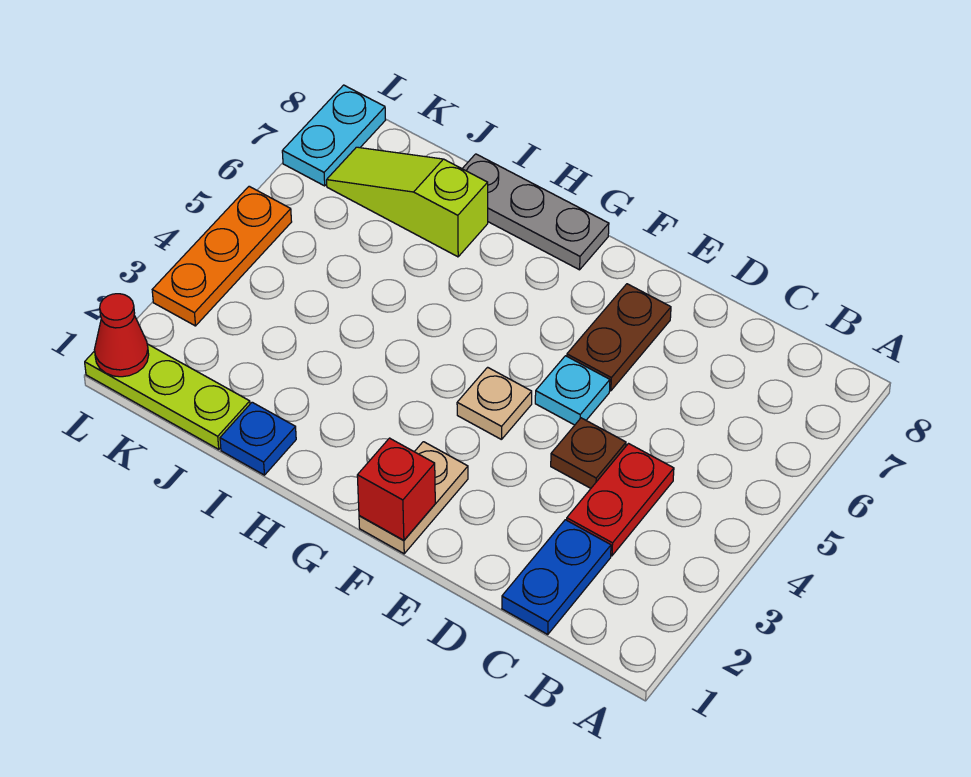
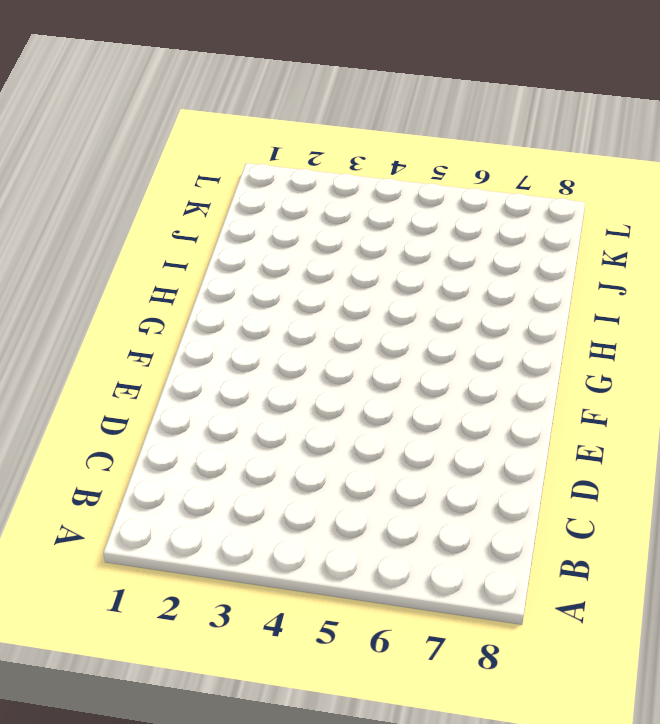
none -> blue 1x2 plate [502,520,611,634]
none -> red 1x2 plate [567,444,674,556]
none -> brown 1x1 plate [551,418,626,488]

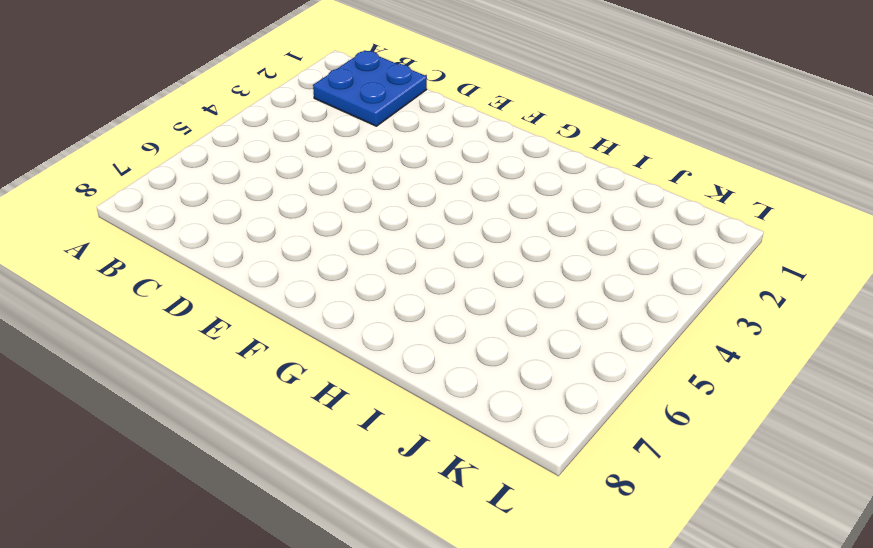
blue 2x2 plate [313,50,427,126] -> blue 1x2 plate [502,520,611,634]
none -> red 1x2 plate [567,444,674,556]
none -> brown 1x1 plate [551,418,626,488]
none -> cyan 1x1 plate [535,356,610,425]

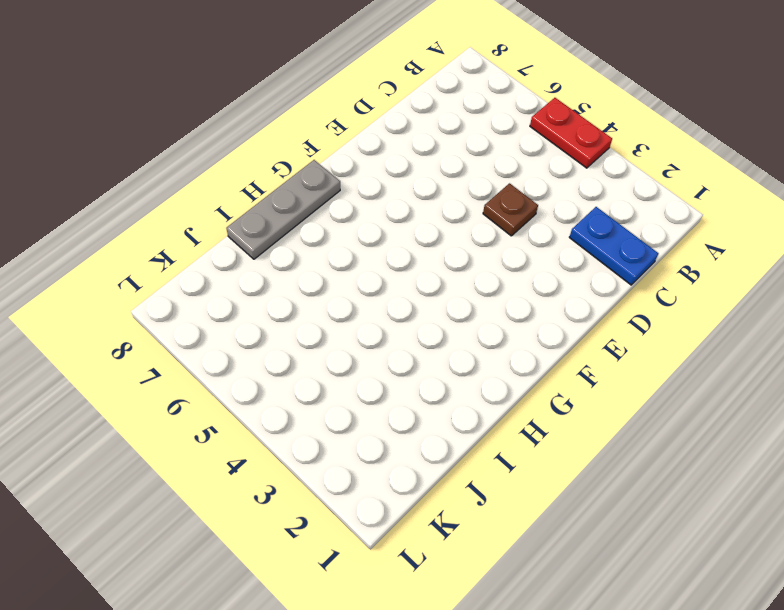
red 1x2 plate [530,98,612,168] -> red 1x2 plate moved to [567,444,674,556]
none -> cyan 1x1 plate [535,356,610,425]
none -> brown 1x2 plate [567,284,671,391]
none -> tan 1x2 plate [359,442,468,554]

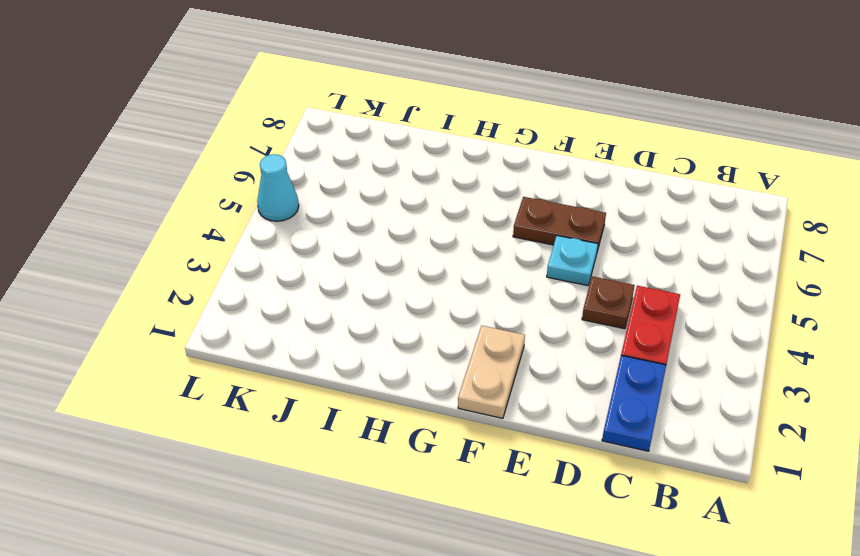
brown 1x2 plate [513,197,606,251] -> brown 1x2 plate turned to [567,284,671,391]
cyan 1x1 cone [257,154,299,221] -> orange 1x3 plate [152,186,292,326]
none -> tan 1x1 plate [457,367,532,440]
none -> grey 1x3 plate [462,154,609,270]
none -> blue 1x1 plate [220,402,296,475]

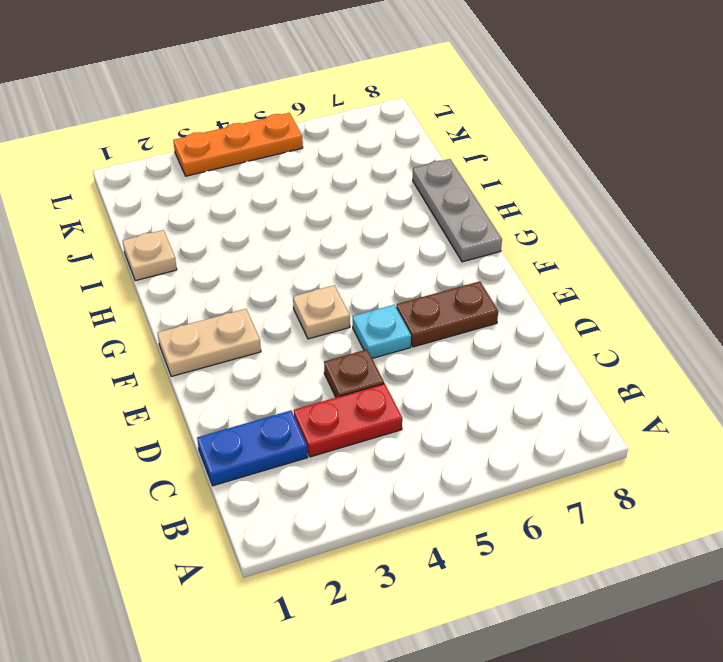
tan 1x1 plate [123,230,177,281] -> blue 1x1 plate [220,402,296,475]
none -> lime 1x3 slope [327,147,488,257]
none -> lime 1x3 plate [85,344,250,449]
none -> cyan 1x2 plate [282,85,385,186]

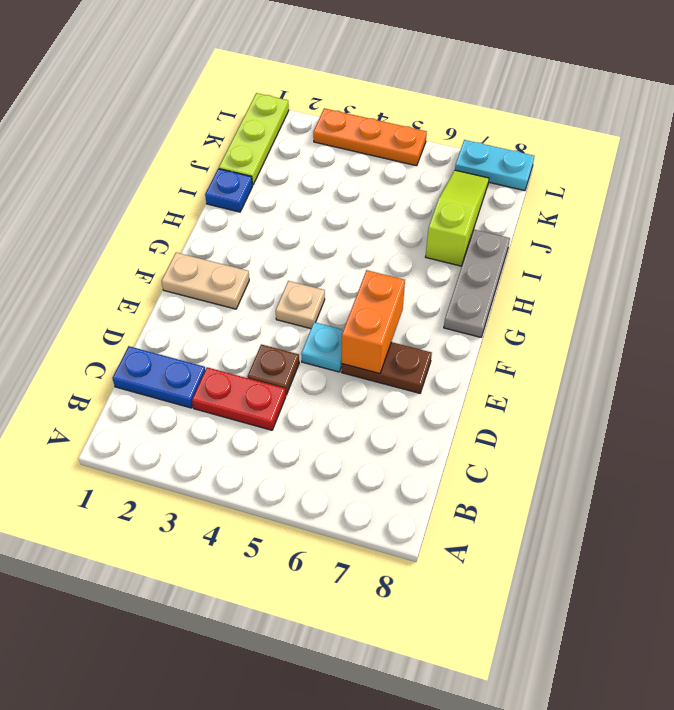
orange 1x2 brick [342,270,405,374] -> none
none -> red 1x1 brick [357,438,435,540]
none -> red 1x1 cone [94,294,149,377]

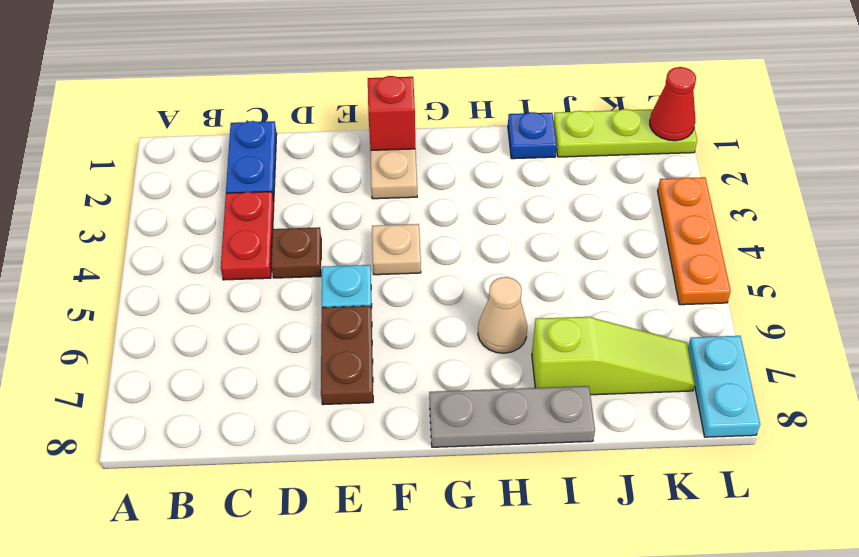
tan 1x1 cone [478,277,527,353] -> none

